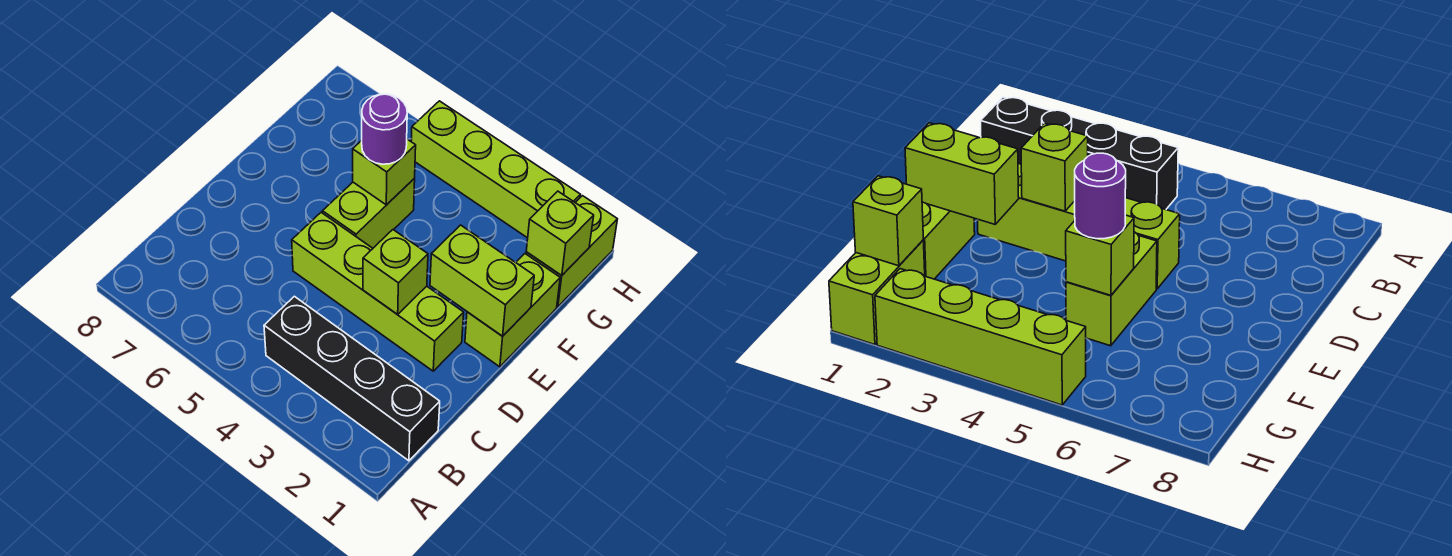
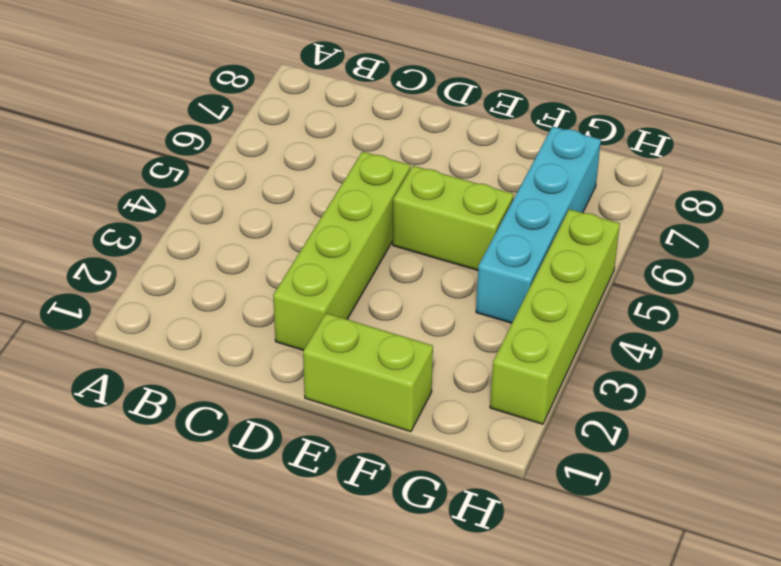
cyan 1x4 brick [476,126,601,323] -> none
none -> black 1x4 brick [264,296,440,461]
none -> lime 1x2 brick [526,196,617,307]

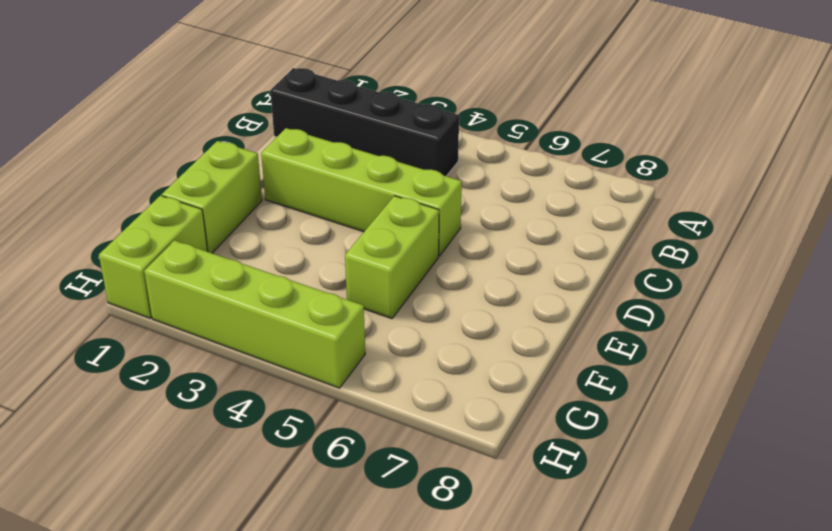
none -> lime 1x1 brick [363,230,428,315]
none -> lime 1x2 brick [430,225,534,336]

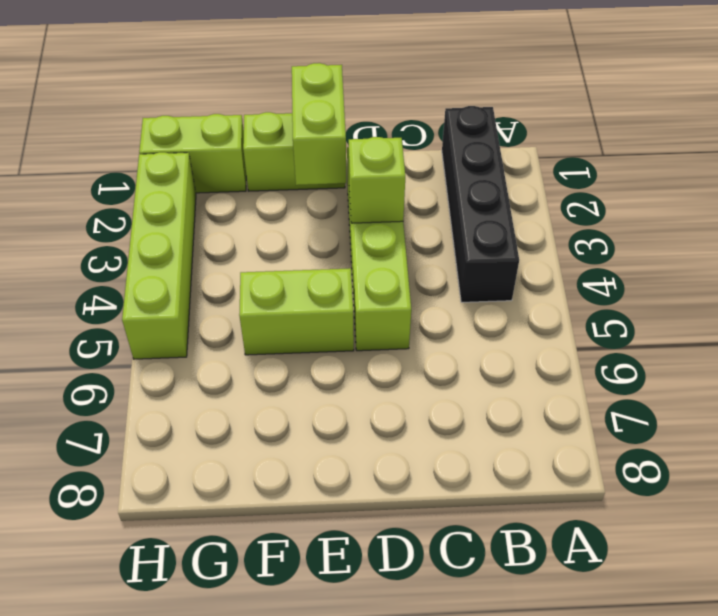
none -> lime 1x1 brick [353,139,416,205]
none -> lime 1x1 brick [526,191,594,275]

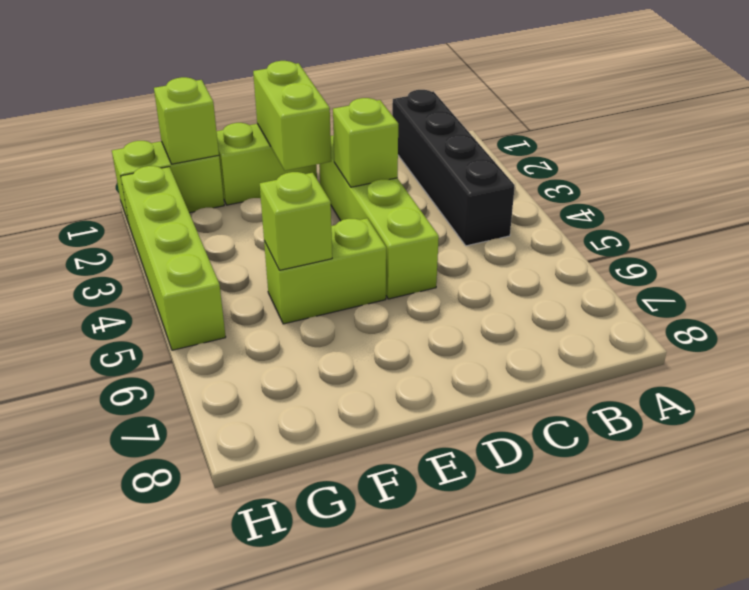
none -> purple 1x1 round brick [362,94,407,164]

